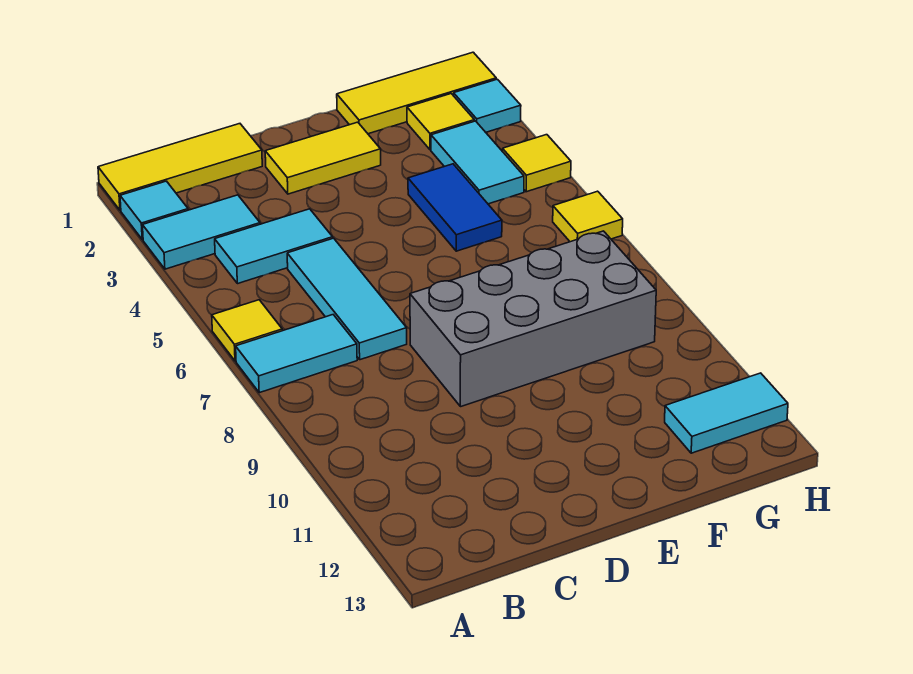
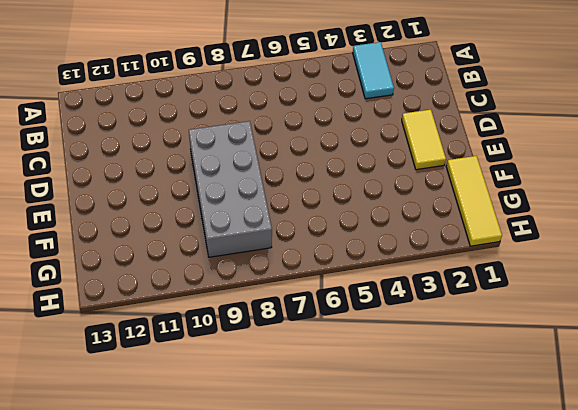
none -> yellow 1x3 tile [98,124,262,210]
none -> cyan 1x1 tile [120,181,188,240]
none -> yellow 1x1 tile [212,300,282,361]

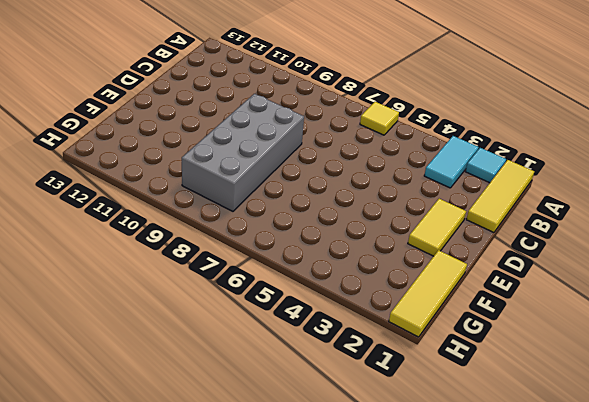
none -> cyan 1x2 tile [236,315,357,393]
none -> cyan 1x2 tile [215,209,333,284]
none -> cyan 1x3 tile [287,238,407,360]

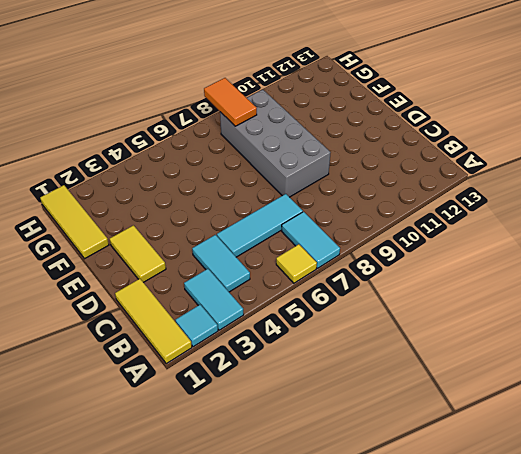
orange 1x2 tile [204,78,257,126] -> none
none -> blue 1x2 tile [408,164,502,251]
none -> yellow 1x1 tile [407,94,474,150]
none -> cyan 1x2 tile [431,121,524,204]

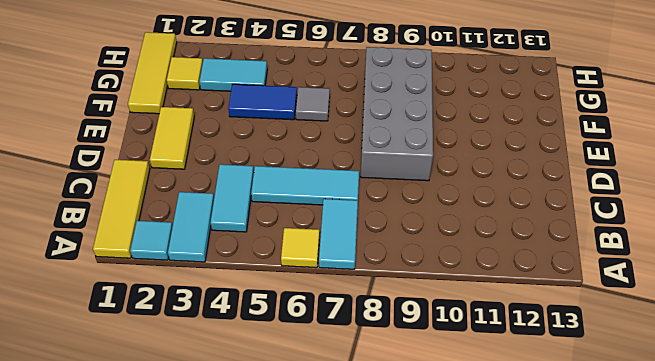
grey 1x1 tile [296,87,330,121] -> none
none -> cyan 1x2 tile [665,373,788,453]
none -> cyan 1x1 tile [454,79,521,132]
none -> yellow 1x1 tile [502,135,571,192]

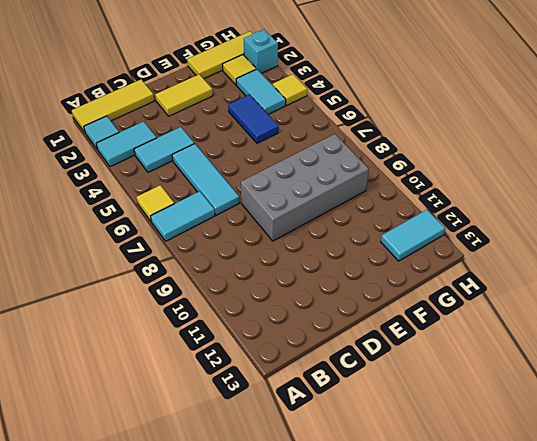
cyan 1x1 brick [244,30,278,73] -> cyan 1x1 tile [454,79,521,132]
none -> yellow 1x1 tile [553,191,623,242]

